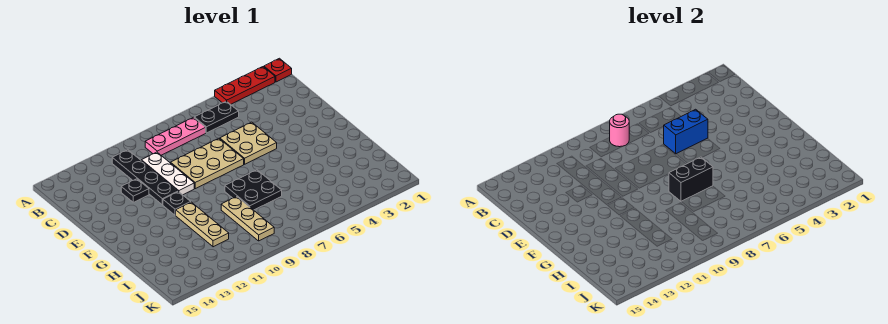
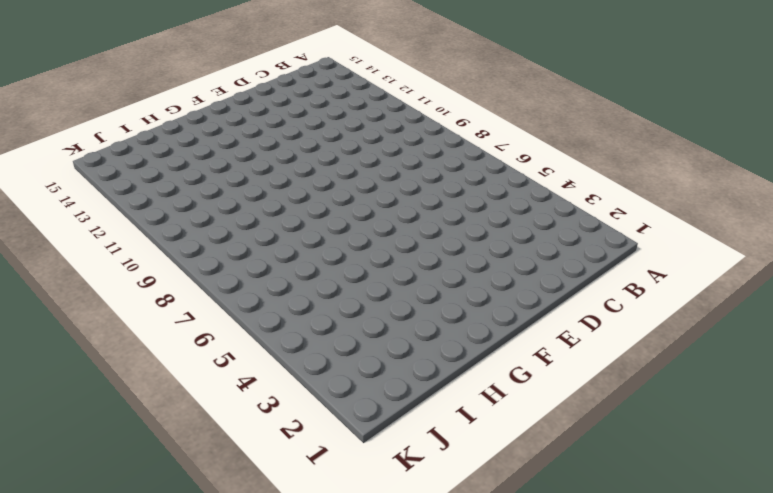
none -> red 1x1 plate [264,58,292,82]
none -> red 1x3 plate [215,67,275,104]
none -> black 1x2 plate [194,101,239,133]

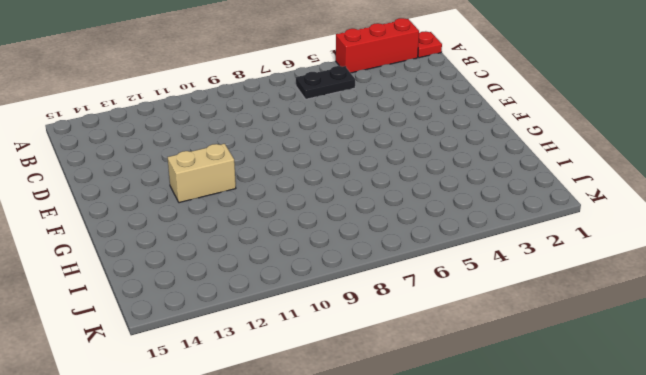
red 1x3 brick [336,18,419,73] -> red 1x3 plate [215,67,275,104]
tan 1x2 brick [167,144,236,203] -> black 1x1 plate [163,192,190,215]
none -> pink 1x3 plate [145,117,206,155]
none -> black 1x4 plate [112,150,178,205]
none -> white 1x3 plate [141,152,194,195]

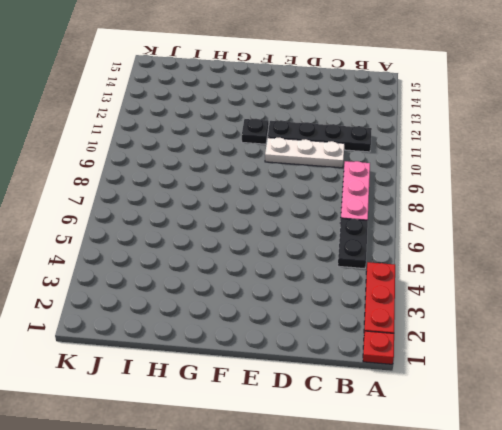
none -> tan 2x2 plate [219,122,277,164]
none -> tan 2x3 plate [171,138,244,189]
none -> black 1x1 plate [121,179,149,202]

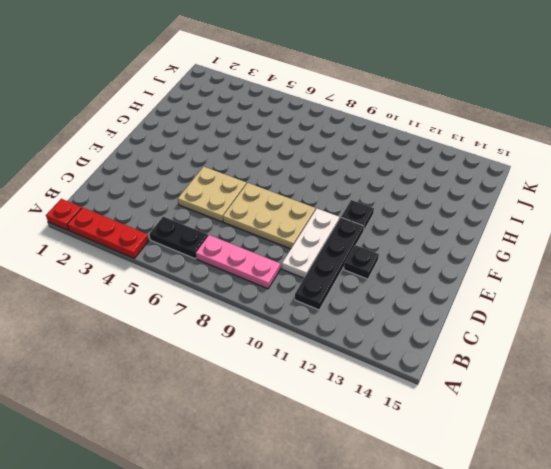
none -> black 2x2 plate [225,170,282,210]
none -> tan 1x3 plate [176,202,229,247]
none -> tan 1x3 plate [221,197,274,241]

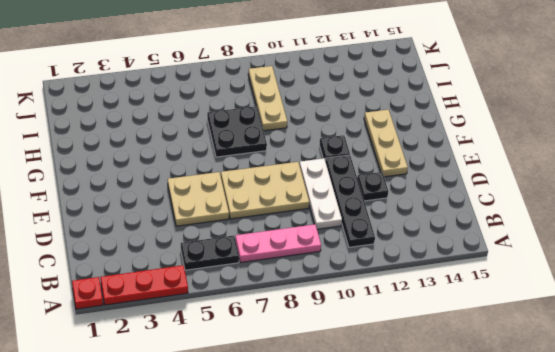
tan 1x3 plate [364,110,408,177] -> tan 1x3 plate moved to [176,202,229,247]
none -> pink 1x1 round brick [610,114,629,147]
none -> blue 1x2 brick [664,109,708,154]
none -> black 1x2 brick [669,157,713,201]

